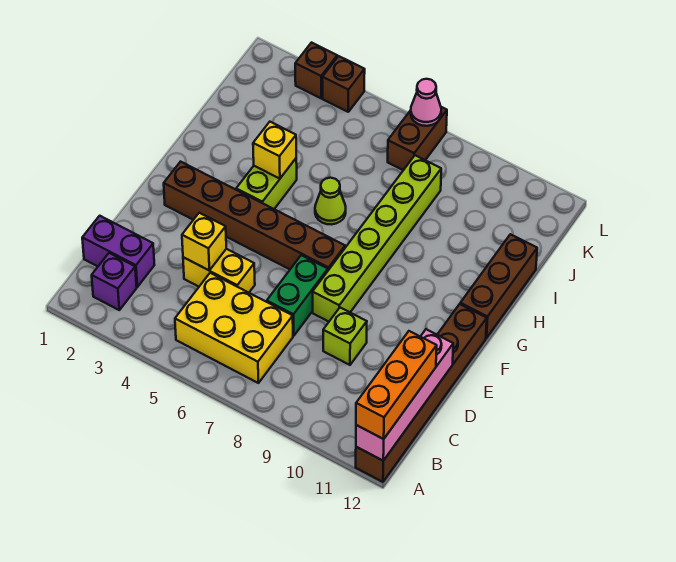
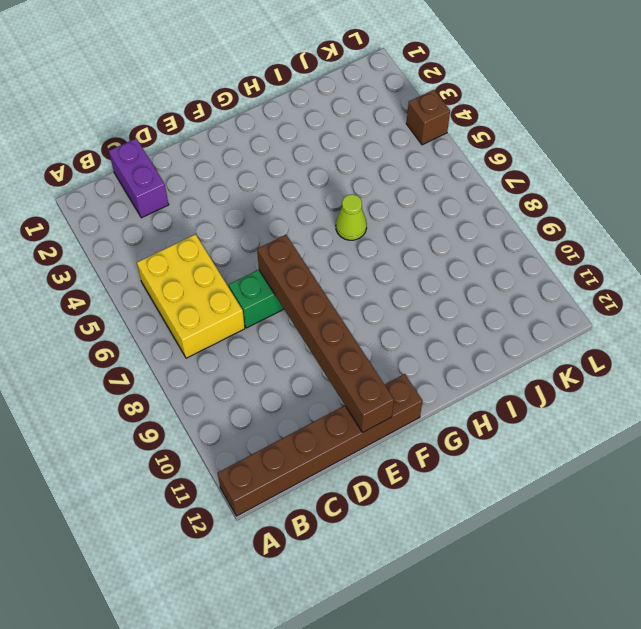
brown 1x6 brick [257,235,394,432] -> brown 1x6 brick moved to [164,162,345,270]
none -> purple 1x1 brick [92,253,137,310]
none -> yellow 1x2 brick [183,249,255,293]
none -> lime 1x1 brick [323,308,367,365]

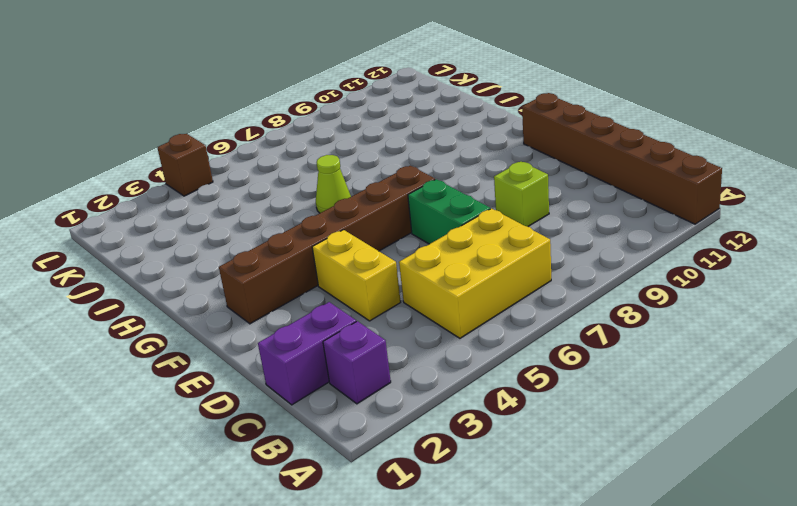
yellow 1x2 brick [312,230,401,321] -> yellow 1x2 brick turned to [183,249,255,293]
none -> lime 1x6 brick [313,155,441,322]
none -> lime 1x2 brick [236,159,297,209]
none -> brown 1x3 brick [460,234,537,338]

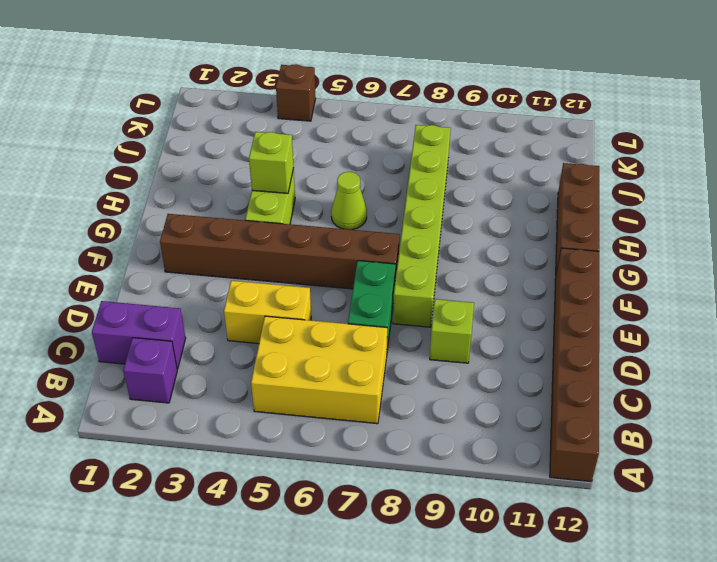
lime 1x1 brick [249,132,294,193] -> yellow 1x1 brick [253,122,296,179]
none -> brown 1x2 brick [388,107,447,170]
none -> brown 1x1 brick [295,43,337,98]
none -> pink 1x4 brick [356,329,453,461]

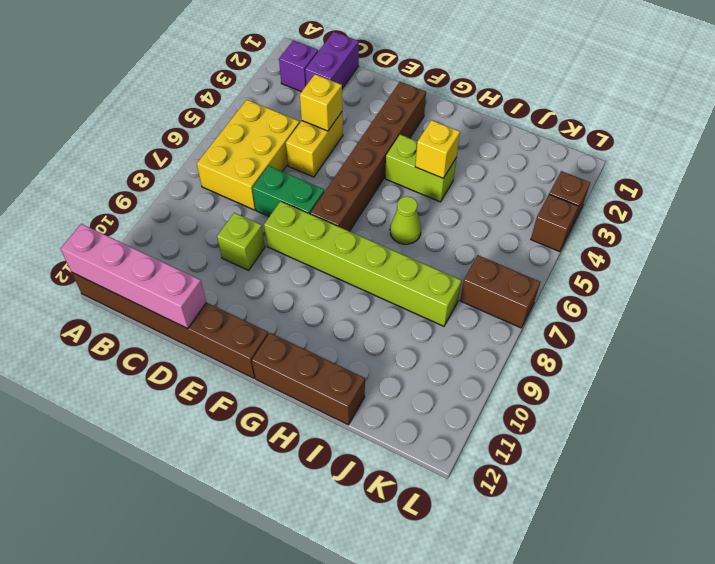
none -> pink 1x1 cone [411,79,441,126]
none -> orange 1x3 brick [356,331,437,439]

